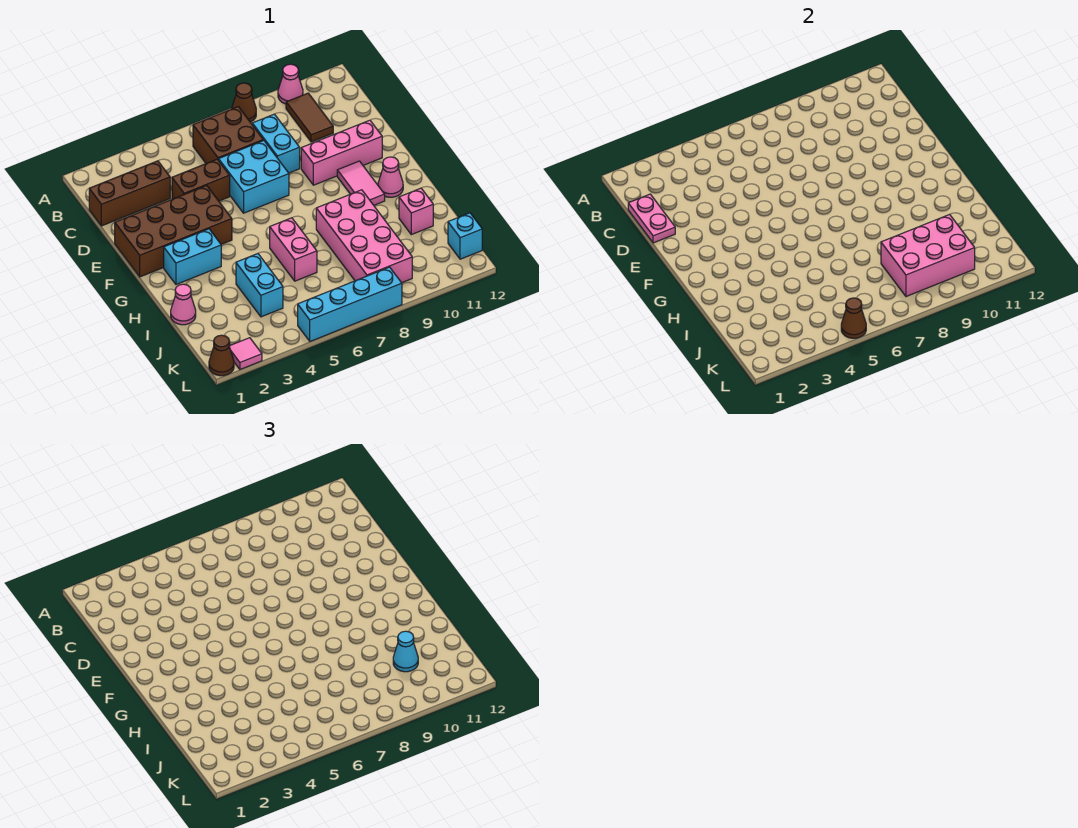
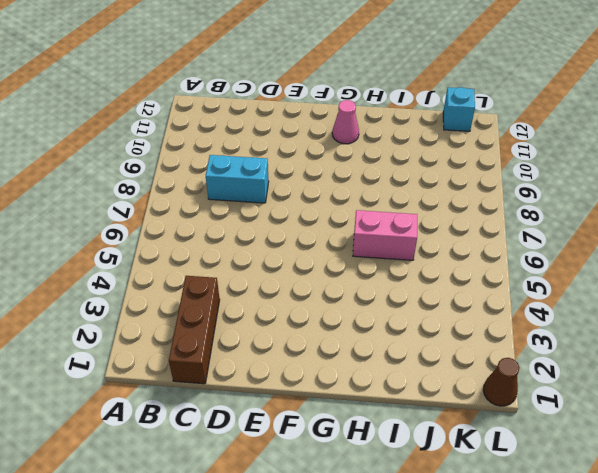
none -> brown 1x1 cone [232,83,256,122]
none -> pink 1x1 cone [278,64,303,104]
none -> brown 2x2 brick [193,107,263,163]

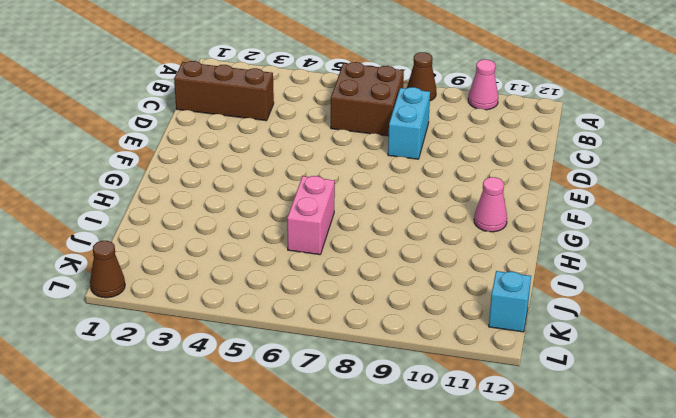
none -> brown 1x2 tile [286,93,333,142]
none -> brown 1x2 brick [172,159,230,201]
none -> cyan 2x2 brick [219,140,289,213]

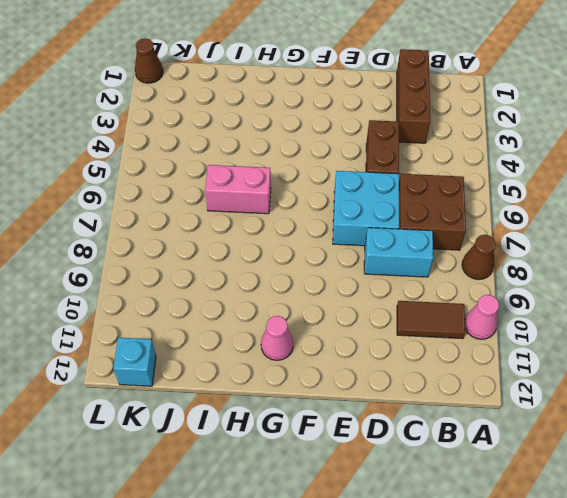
none -> brown 2x4 brick [115,186,232,277]
none -> pink 1x3 brick [301,120,382,185]
none -> pink 1x2 tile [337,161,385,205]

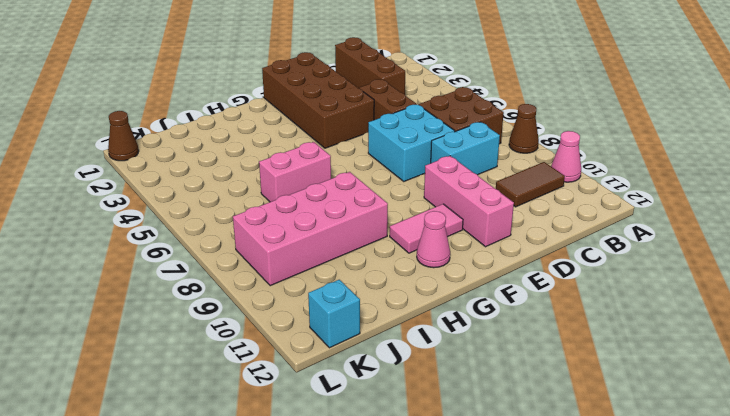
none -> cyan 1x2 brick [164,229,221,284]
none -> pink 1x1 cone [171,284,196,325]
none -> cyan 1x2 brick [236,254,283,317]

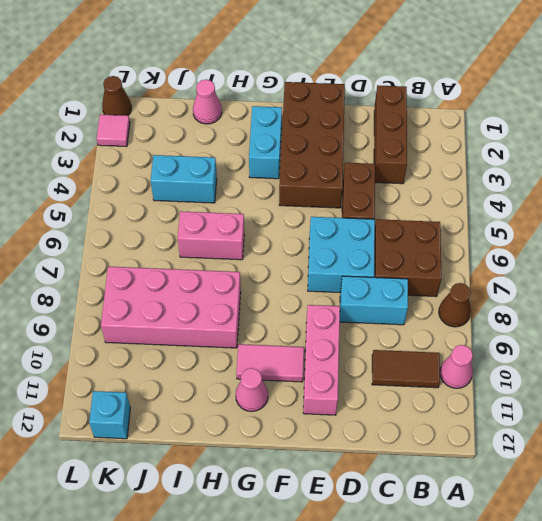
none -> pink 1x1 brick [399,188,433,235]
none -> cyan 1x4 brick [298,267,402,341]
none -> pink 1x2 plate [628,194,675,243]

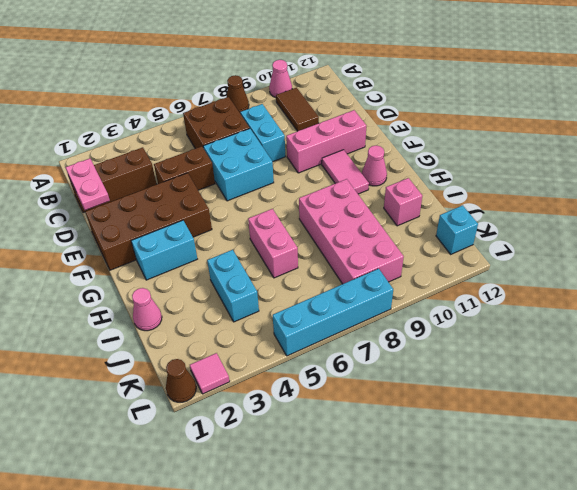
none -> pink 2x3 brick [881,215,975,297]
none -> brown 1x1 cone [841,298,866,338]
none -> cyan 1x1 cone [393,631,418,672]

